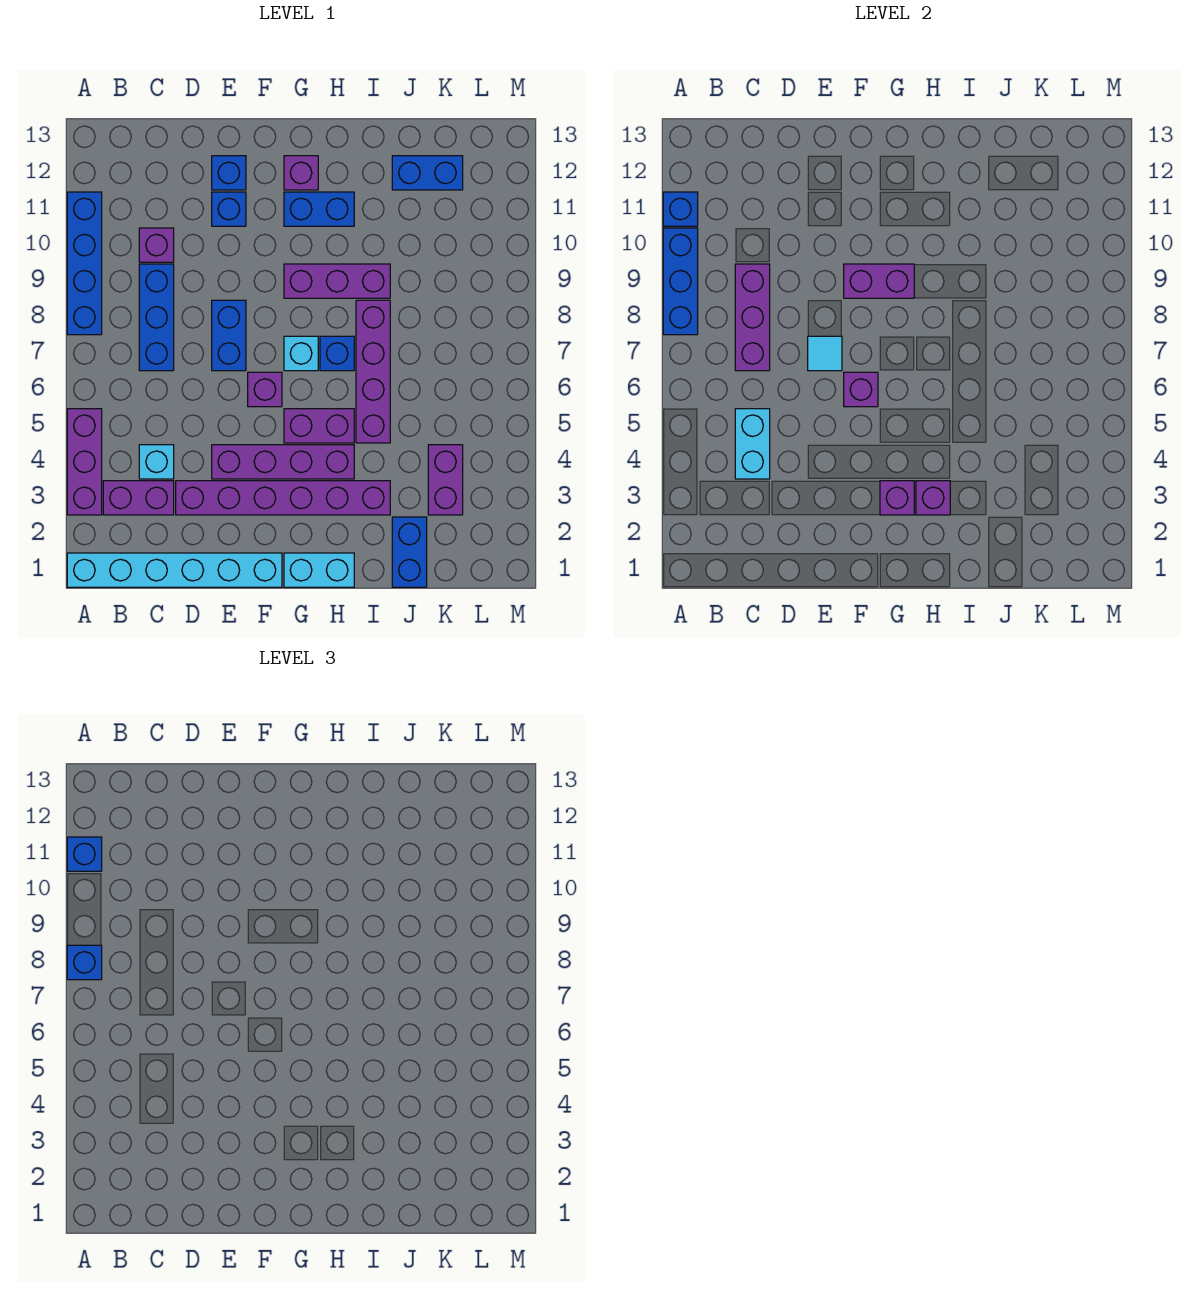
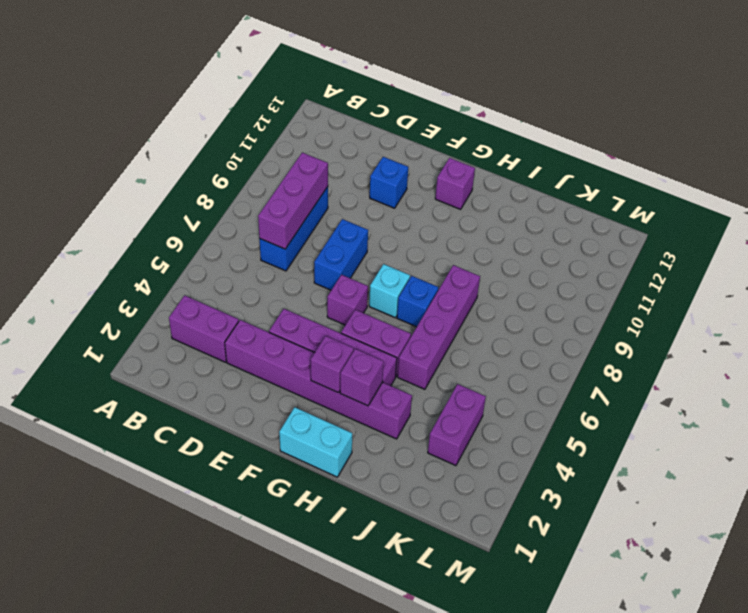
none -> cyan 1x6 brick [67,553,282,587]
none -> purple 1x3 brick [67,409,102,515]
none -> blue 1x4 brick [67,192,102,335]
none -> cyan 1x1 brick [139,445,174,479]

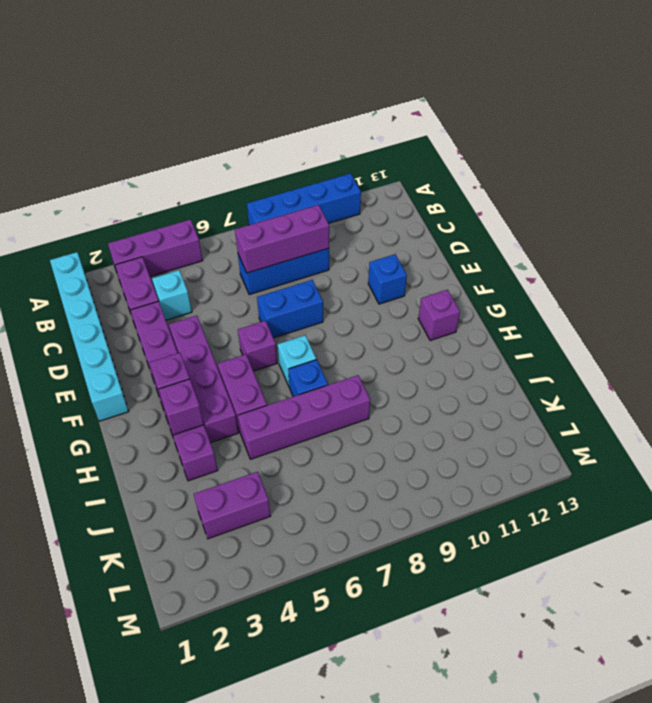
none -> purple 1x1 brick [139,228,174,262]
none -> blue 1x1 brick [212,156,246,190]
none -> cyan 1x2 brick [284,553,354,587]
none -> purple 1x3 brick [284,264,390,298]

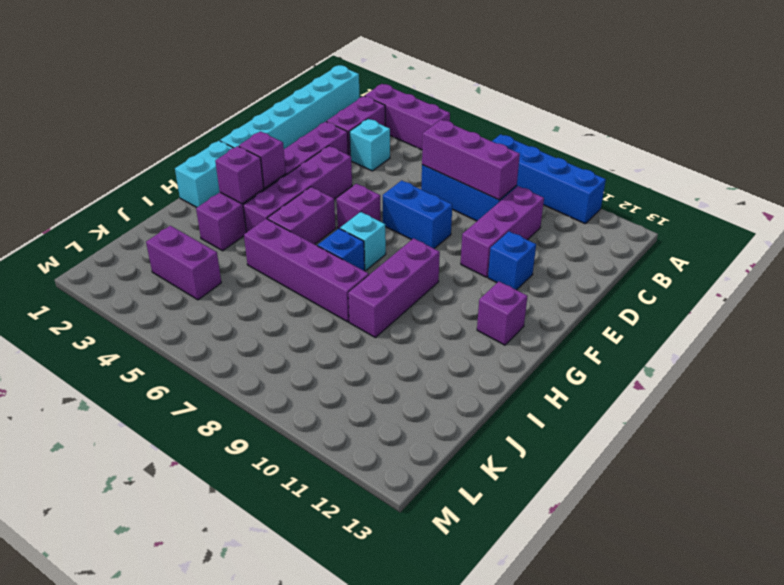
purple 1x3 brick [461,186,544,277] -> purple 1x1 brick [139,228,174,262]
none -> blue 1x1 brick [212,156,246,190]
none -> blue 1x2 brick [284,192,354,226]
none -> blue 1x2 brick [392,517,427,587]
none -> blue 1x2 brick [392,156,463,190]

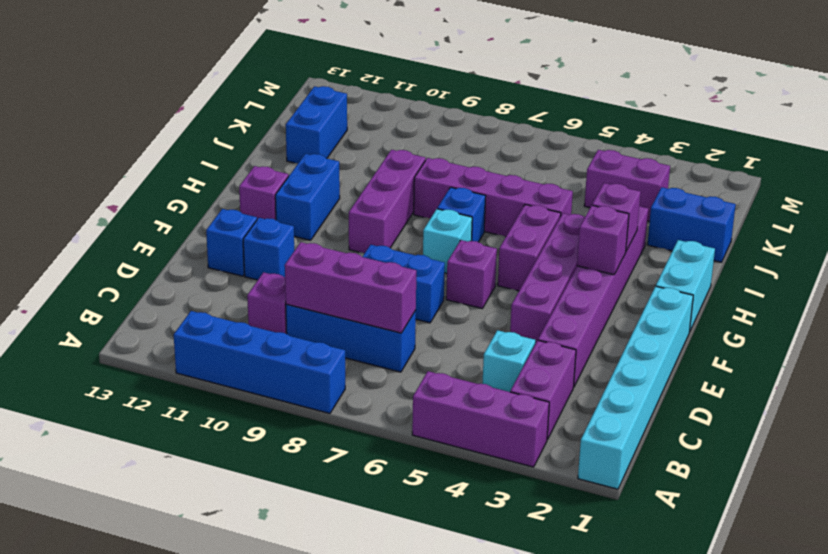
none -> blue 1x3 brick [663,228,698,335]
none -> blue 1x1 brick [663,192,698,226]
none -> cyan 1x2 brick [735,409,770,479]
none -> cyan 1x1 tile [808,336,842,371]

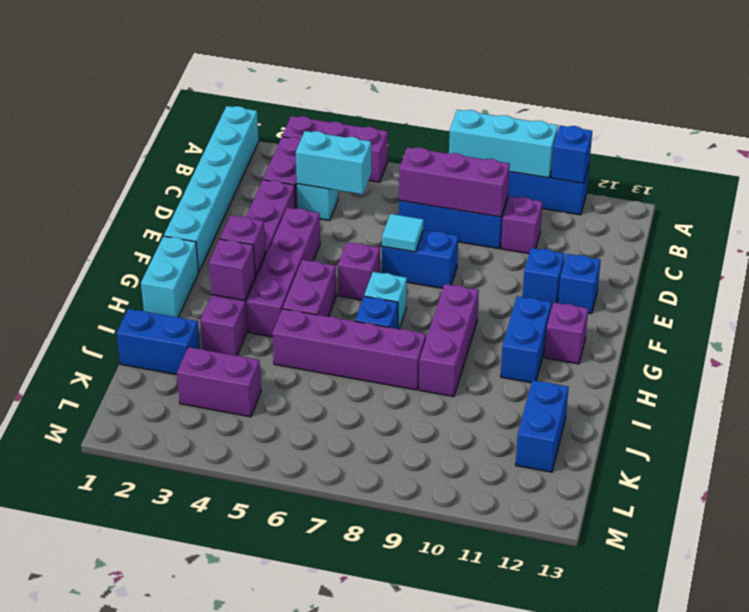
cyan 1x3 brick [449,110,558,178] -> blue 1x3 brick [663,228,698,335]
none -> purple 1x1 brick [844,372,878,407]
none -> purple 1x2 brick [844,264,914,298]
none -> blue 1x1 brick [67,945,102,980]
none -> blue 1x1 brick [67,837,102,871]

